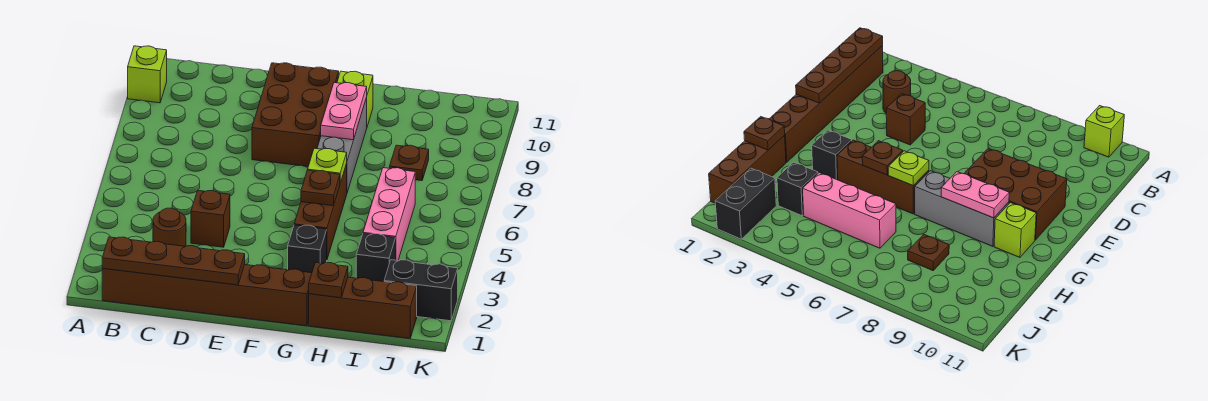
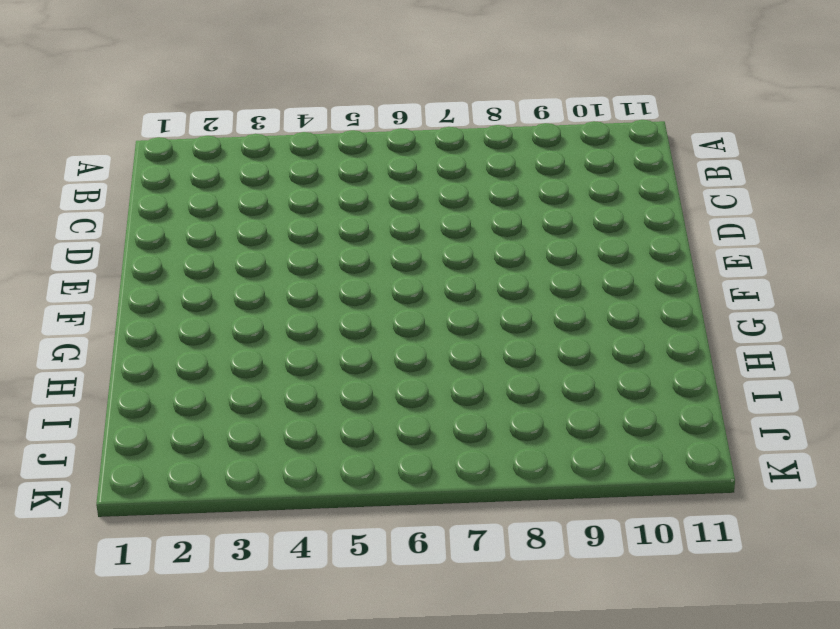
none -> lime 1x1 brick [128,46,167,103]
none -> brown 1x6 brick [102,265,312,326]
none -> brown 1x1 round brick [153,208,186,246]

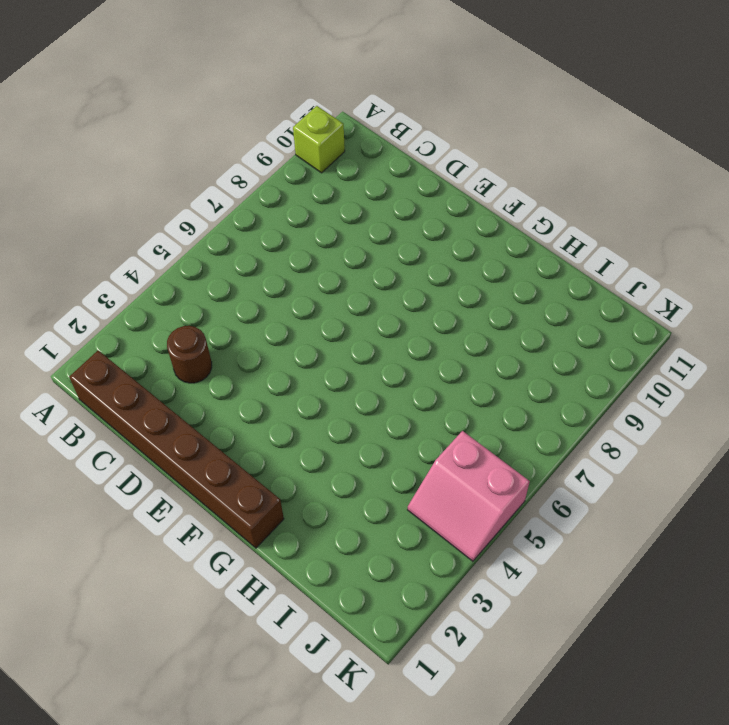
pink 2x2 slope [408,431,530,561] -> none
none -> brown 1x1 brick [191,191,230,247]
none -> brown 2x3 brick [252,63,339,167]
none -> black 1x1 brick [288,225,327,273]

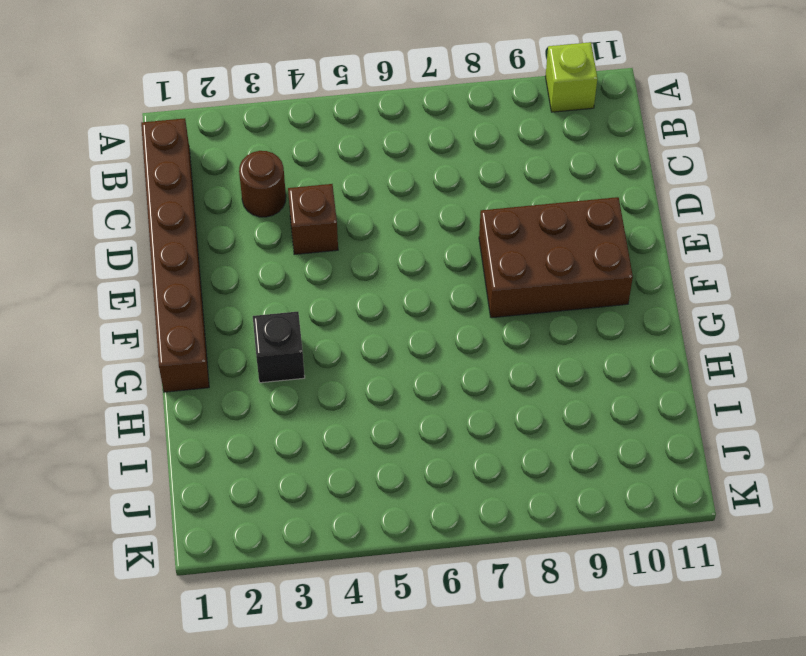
none -> brown 1x3 brick [294,164,347,259]
none -> grey 1x3 brick [317,98,367,192]
none -> lime 1x1 brick [337,71,373,126]

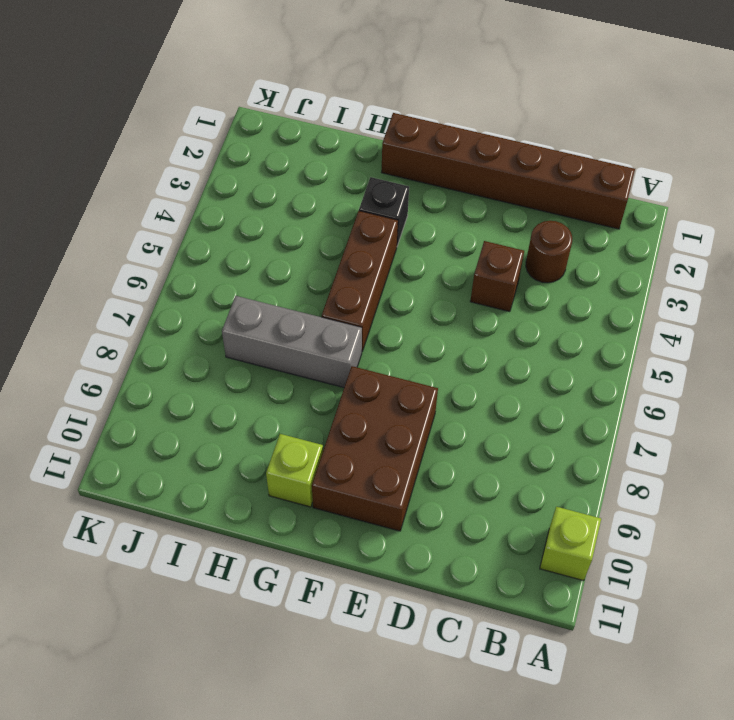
grey 1x3 brick [222,296,362,387] -> grey 1x3 brick turned to [317,98,367,192]
none -> brown 1x3 brick [309,277,417,339]
none -> black 1x1 brick [356,234,396,282]
none -> pink 1x3 brick [363,168,415,261]

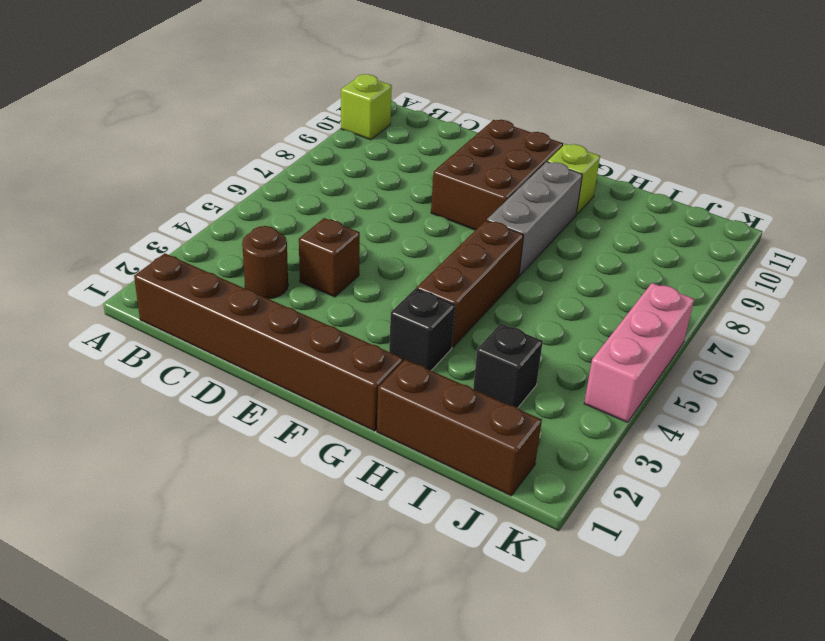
pink 1x3 brick [584,283,694,422] -> pink 1x3 brick moved to [363,168,415,261]
none -> brown 1x1 plate [390,145,429,181]
none -> black 1x2 brick [384,260,458,321]
none -> brown 1x4 plate [102,237,245,285]

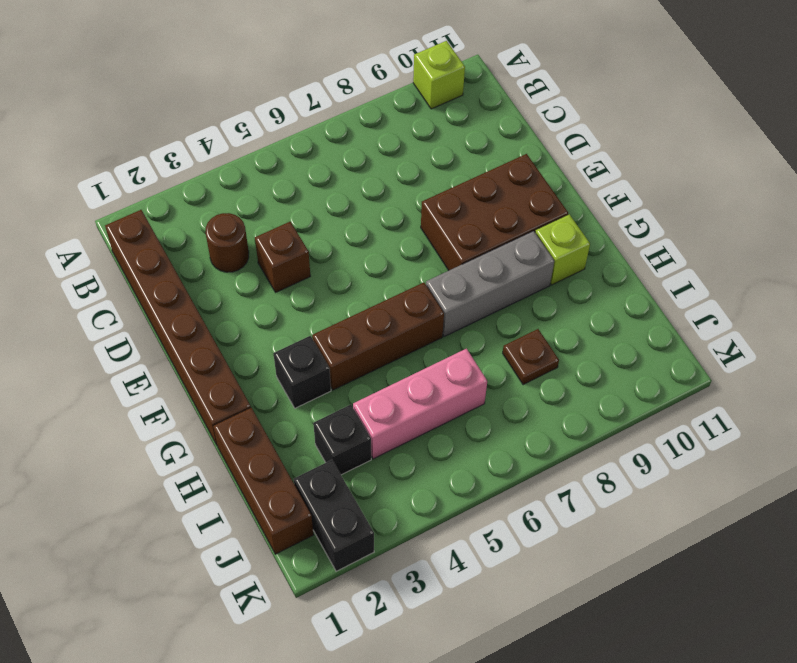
none -> brown 1x4 plate [102,237,245,285]
none -> brown 1x1 plate [301,170,340,206]
none -> lime 1x1 plate [308,148,347,183]

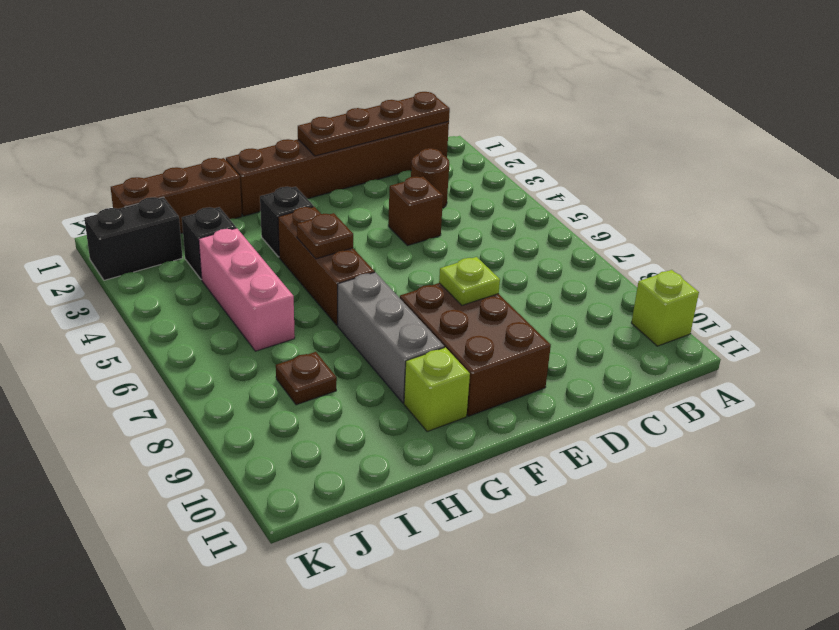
lime 1x1 plate [439,257,500,305] -> lime 1x1 plate moved to [308,148,347,183]
none -> pink 1x2 plate [321,83,367,140]
none -> brown 1x1 plate [309,262,348,298]

